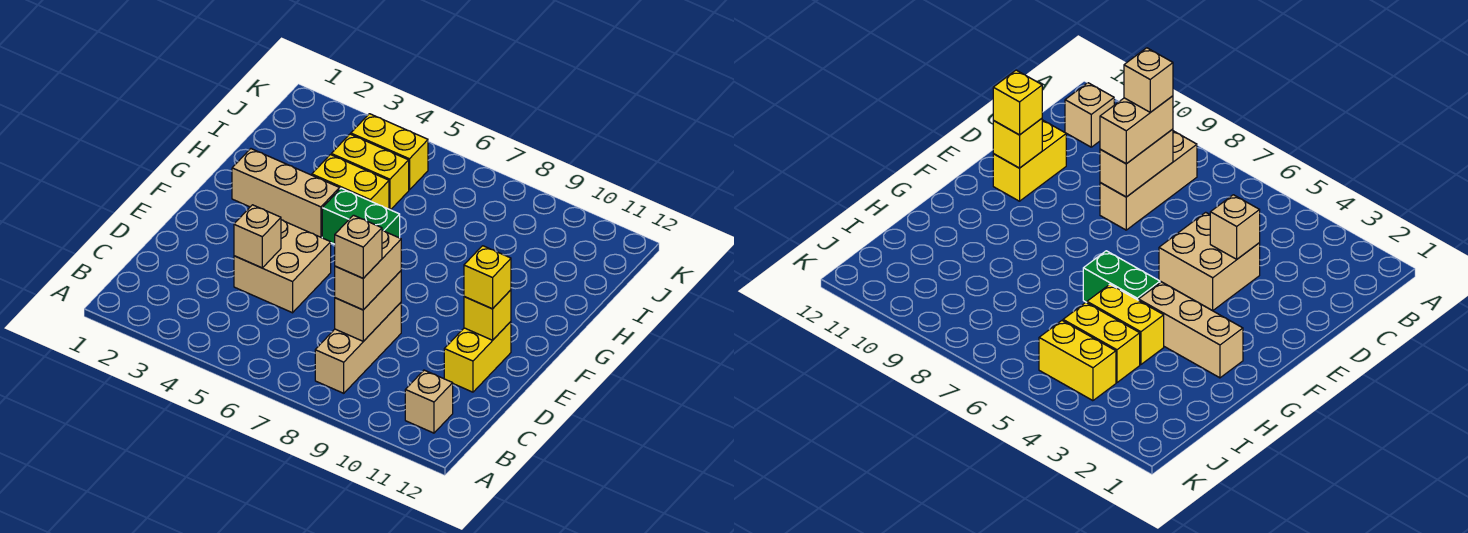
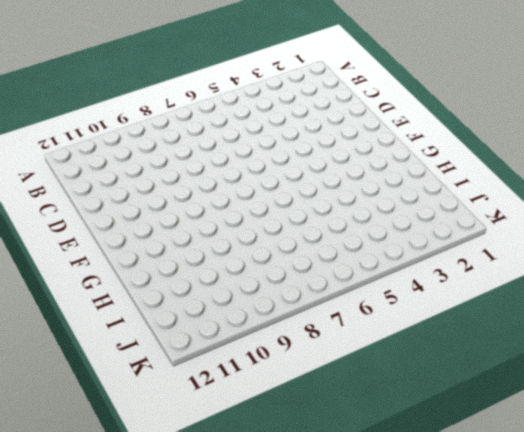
none -> tan 1x3 brick [315,303,401,393]
none -> tan 1x1 brick [405,370,453,433]
none -> tan 2x2 brick [234,220,331,313]

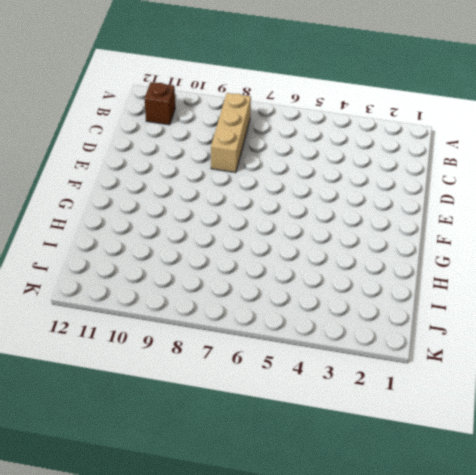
brown 1x1 brick [144,82,175,125] -> tan 1x1 brick [405,370,453,433]
none -> tan 2x2 brick [234,220,331,313]
none -> yellow 1x2 brick [444,322,511,392]
none -> tan 1x3 brick [232,149,340,238]

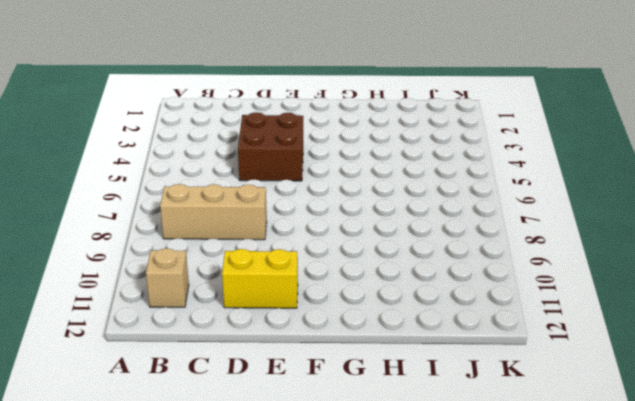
brown 2x2 brick [238,112,303,181] -> tan 2x2 brick [234,220,331,313]
none -> tan 1x3 brick [232,149,340,238]
none -> green 1x2 brick [322,188,400,244]
none -> yellow 1x2 brick [312,155,389,209]

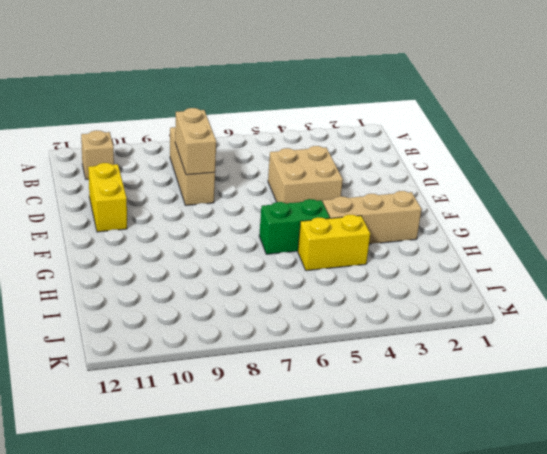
none -> yellow 1x2 brick [331,134,409,210]
none -> yellow 1x2 brick [351,114,428,190]
none -> tan 1x1 brick [234,205,281,268]

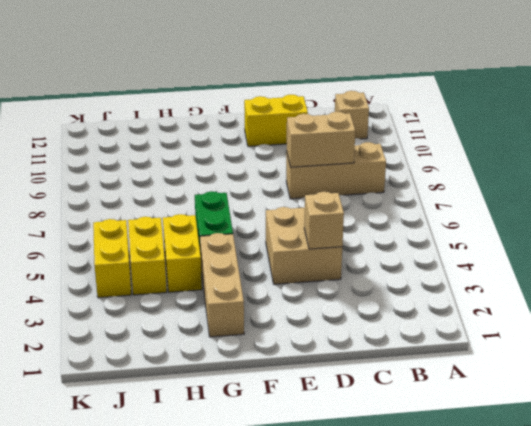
none -> yellow 1x1 brick [464,290,511,340]
none -> tan 1x2 brick [335,230,401,310]
none -> yellow 1x1 brick [464,246,511,309]

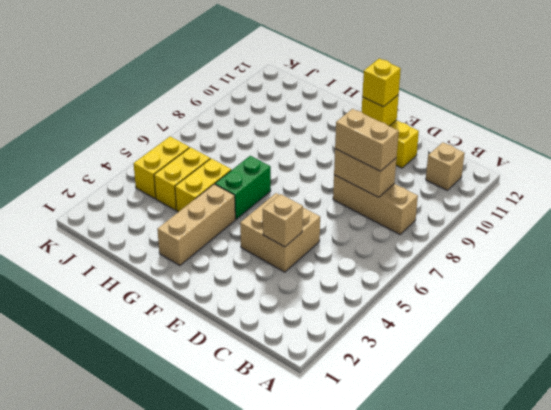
none -> tan 1x1 brick [335,215,382,278]

